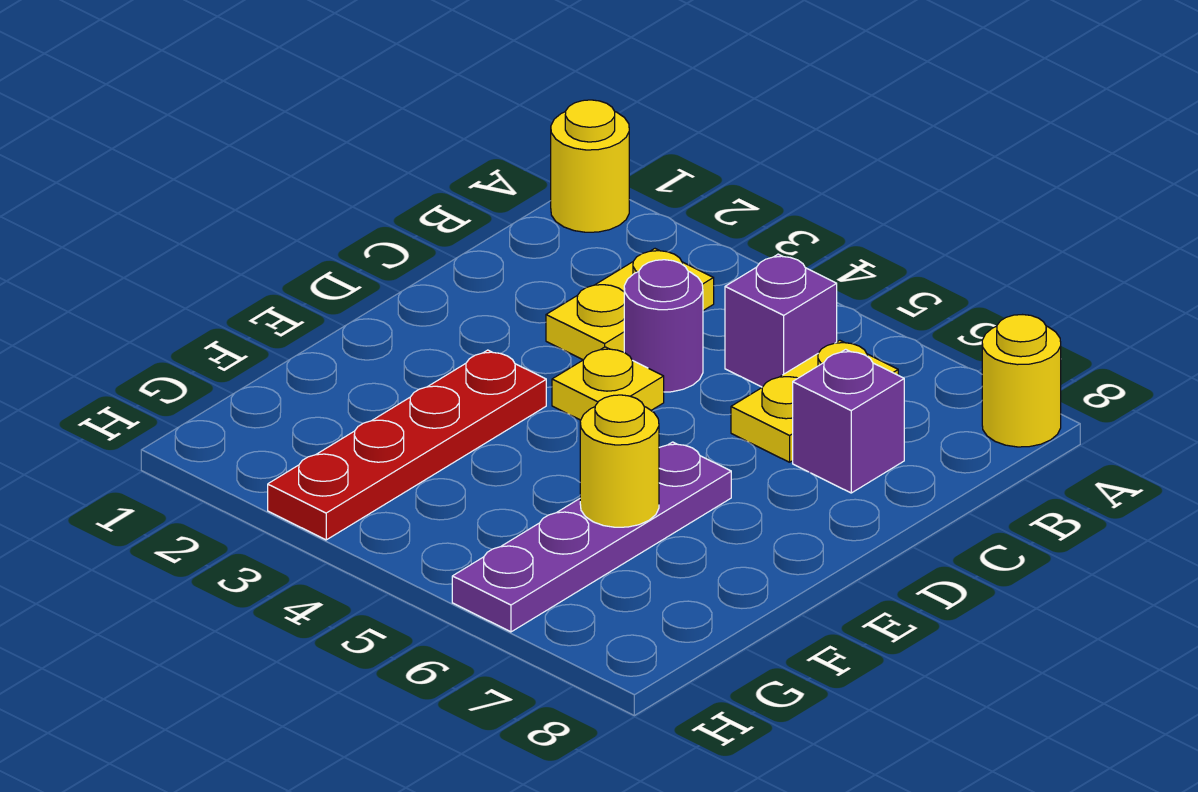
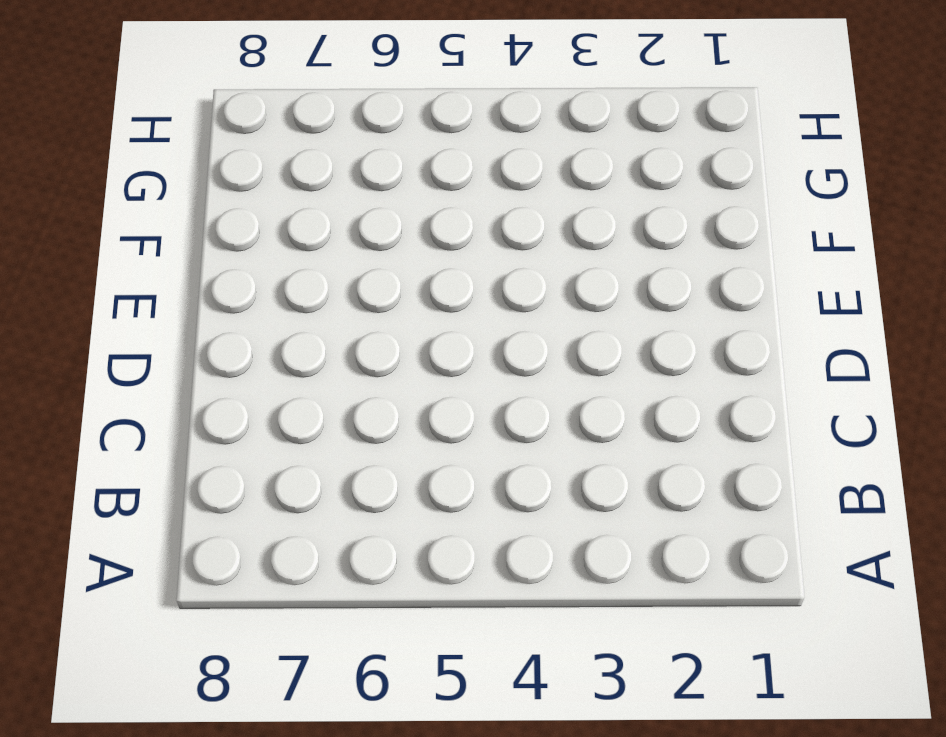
none -> yellow 1x1 round brick [551,100,629,232]
none -> yellow 1x1 round brick [982,315,1061,447]

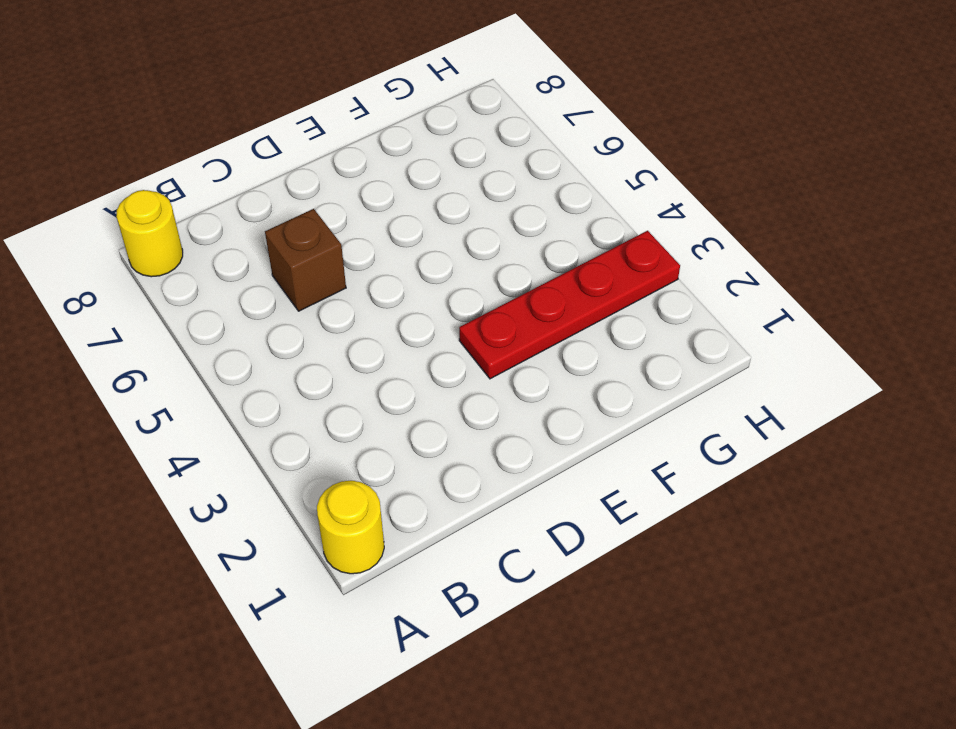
brown 1x1 brick [265,209,346,311] -> yellow 1x2 plate [731,340,898,462]
none -> yellow 1x2 plate [546,249,714,360]
none -> purple 1x1 brick [725,254,837,387]

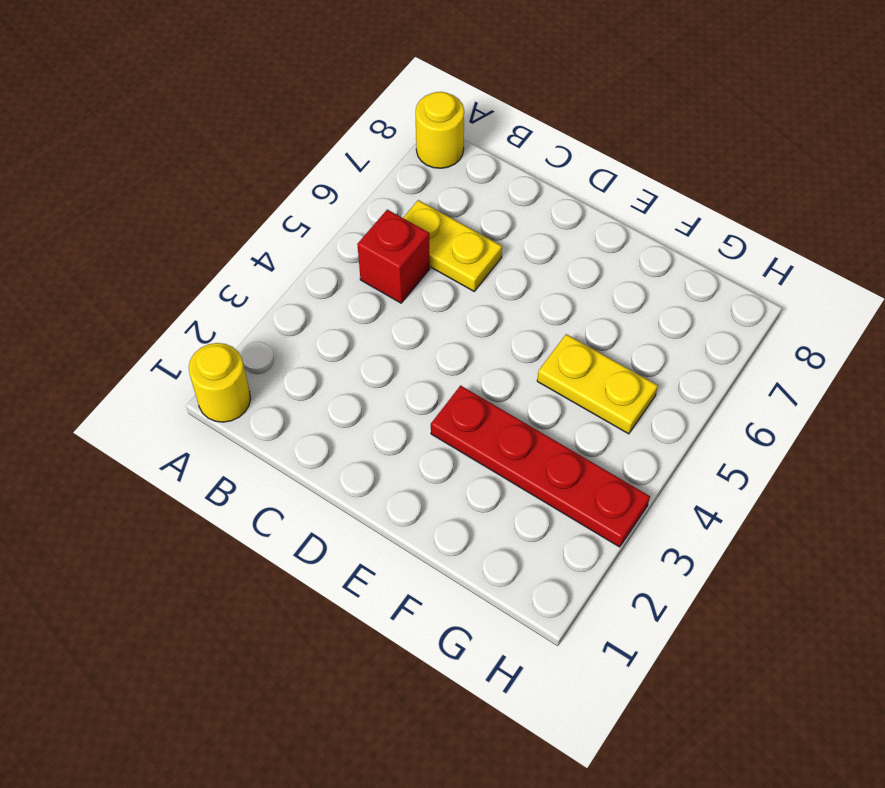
red 1x1 brick [357,210,430,303] -> purple 1x1 brick [725,254,837,387]
yellow 1x2 plate [537,334,658,434] -> yellow 1x2 plate moved to [546,249,714,360]
none -> purple 1x1 round brick [624,260,703,392]
none -> purple 1x1 brick [793,349,904,493]

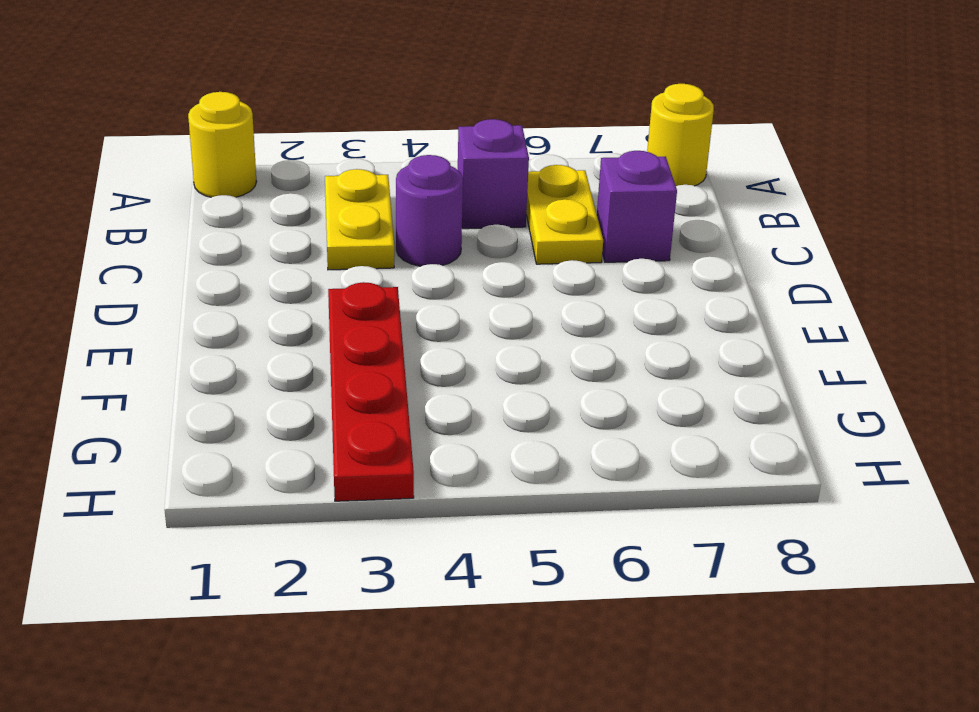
none -> yellow 1x1 plate [552,347,664,420]
none -> purple 1x4 plate [452,442,731,632]

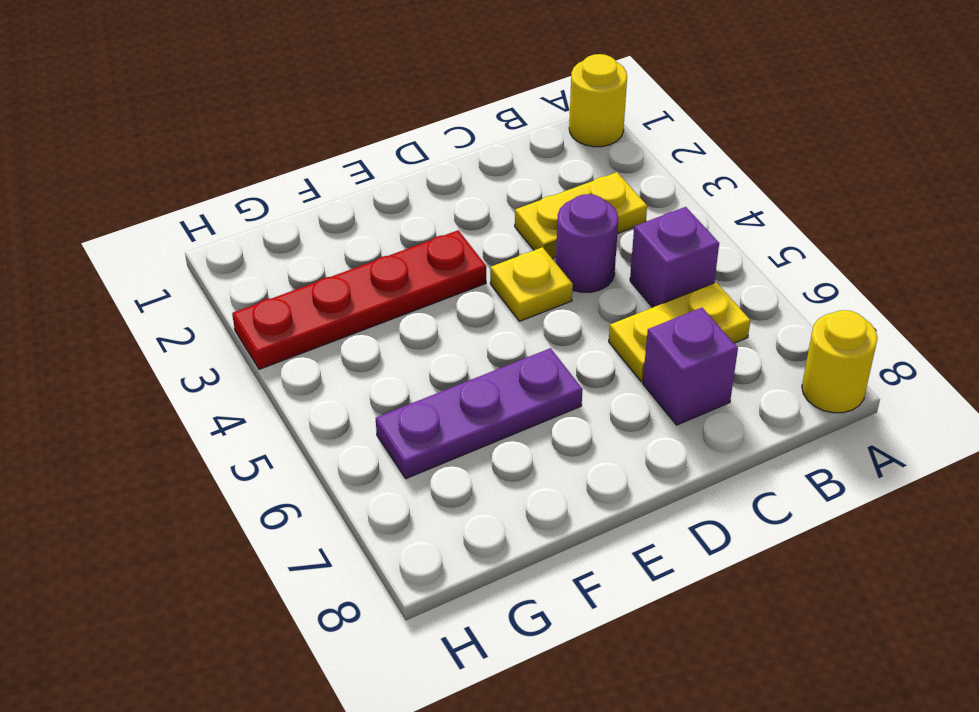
purple 1x3 plate [376,348,583,479] -> purple 1x4 plate [452,442,731,632]
none -> yellow 1x1 round brick [580,395,659,527]

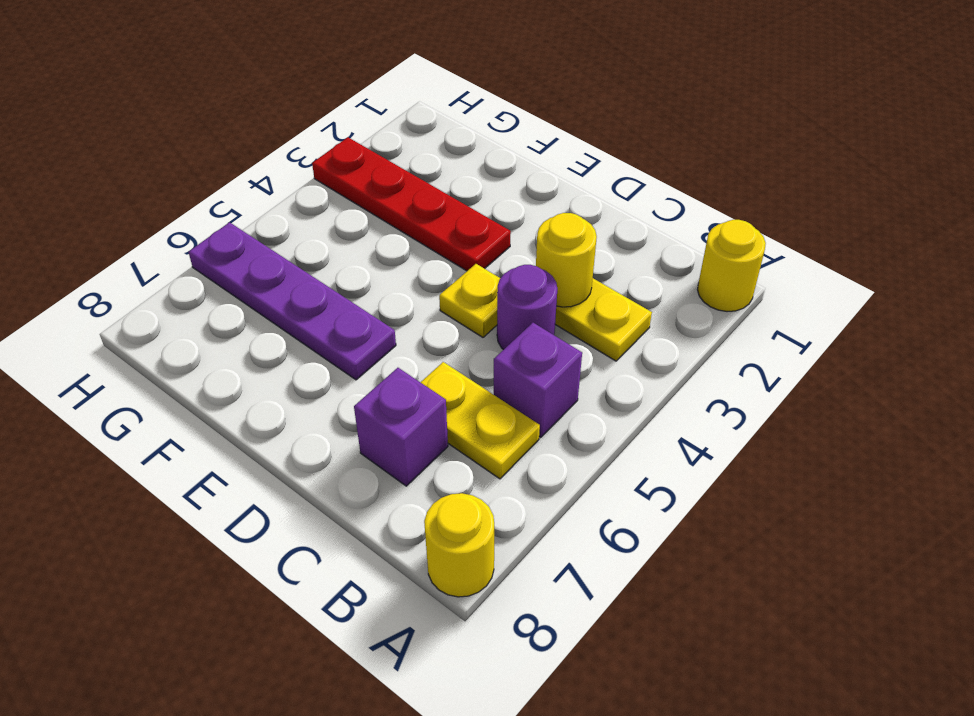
yellow 1x1 round brick [536,213,597,307] -> yellow 1x1 round brick moved to [580,395,659,527]

